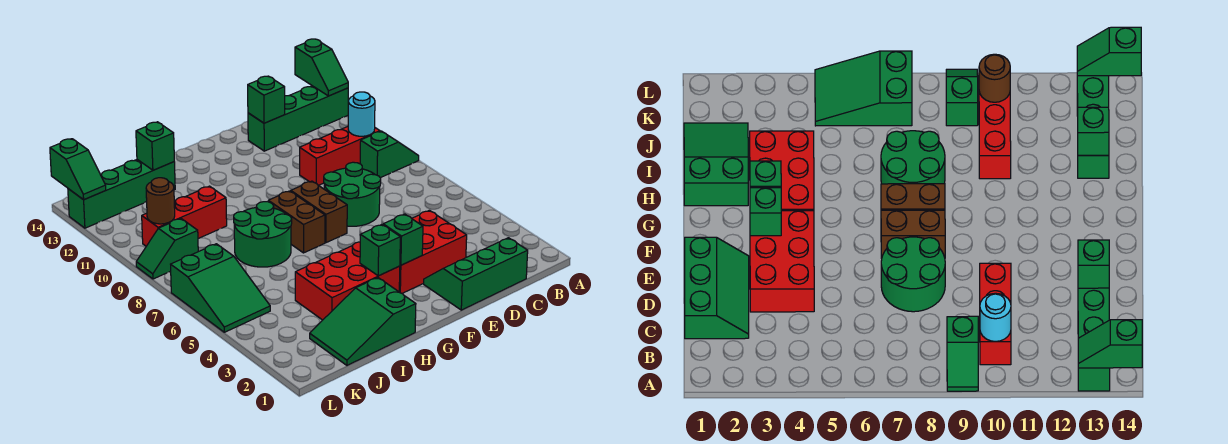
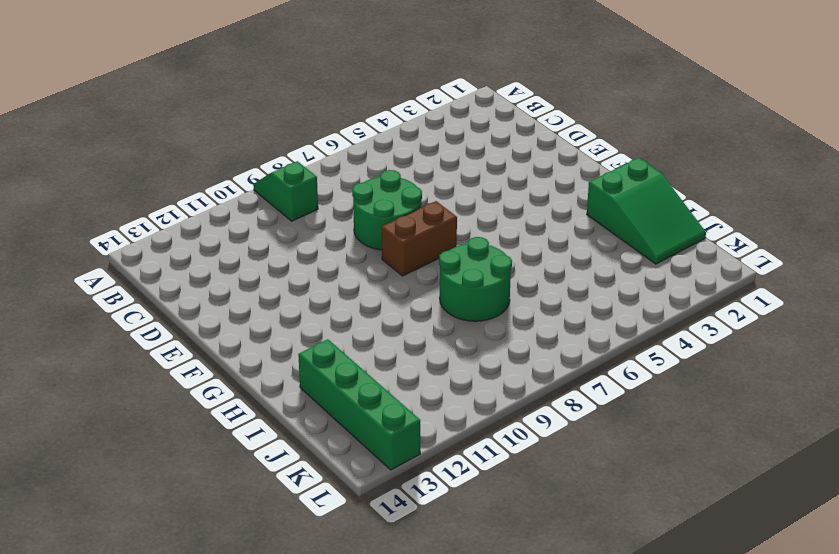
none -> green 1x4 brick [248,86,348,151]
none -> red 1x3 brick [300,127,380,185]
none -> green 2x3 slope [424,238,528,310]

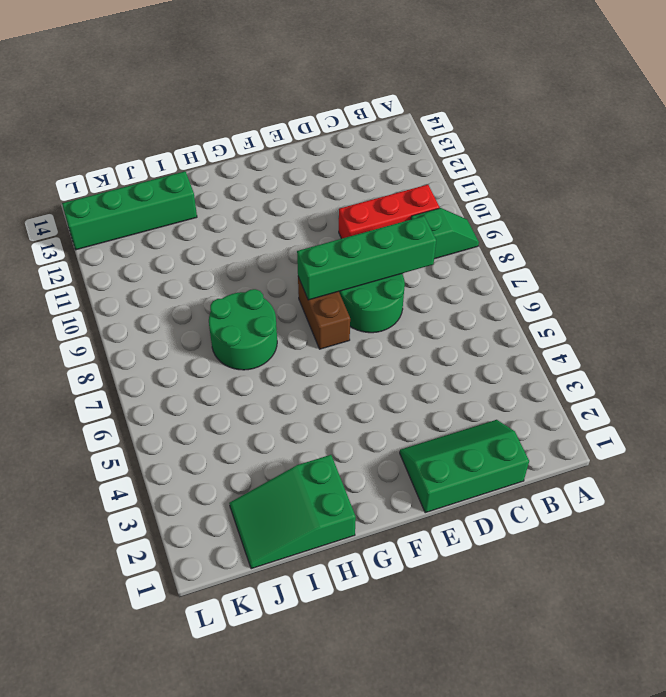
green 1x4 brick [297,216,436,300] -> green 1x4 brick moved to [248,86,348,151]
none -> red 2x3 brick [399,210,467,294]
none -> red 2x3 brick [295,242,400,320]
none -> brown 1x2 brick [268,191,325,253]

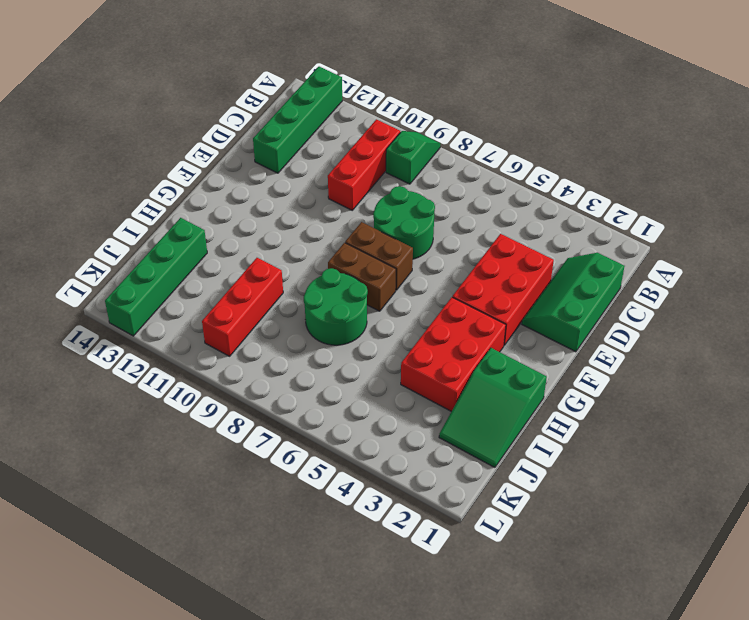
none -> green 2x3 slope [170,244,270,332]
none -> green 1x2 slope [136,219,198,279]
none -> green 1x2 slope [295,39,348,96]

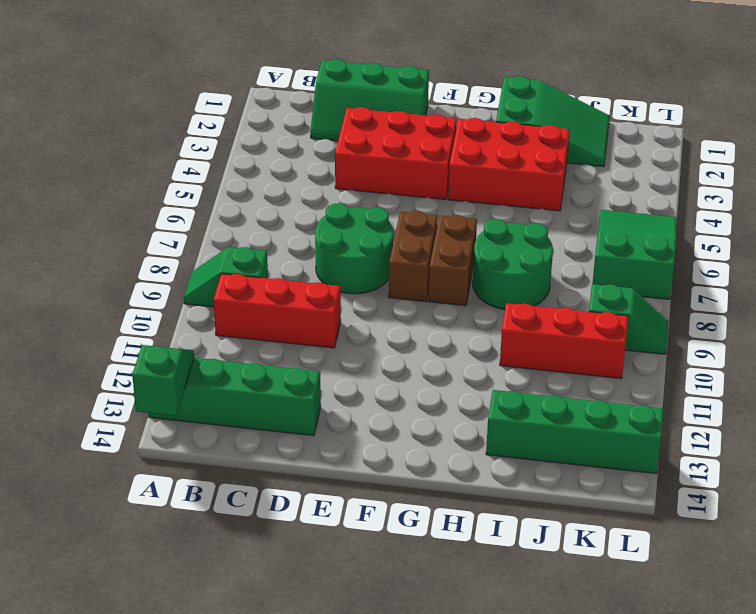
none -> cyan 1x1 round brick [348,92,375,136]
none -> green 1x1 brick [248,76,285,123]
none -> green 1x1 brick [383,214,423,265]

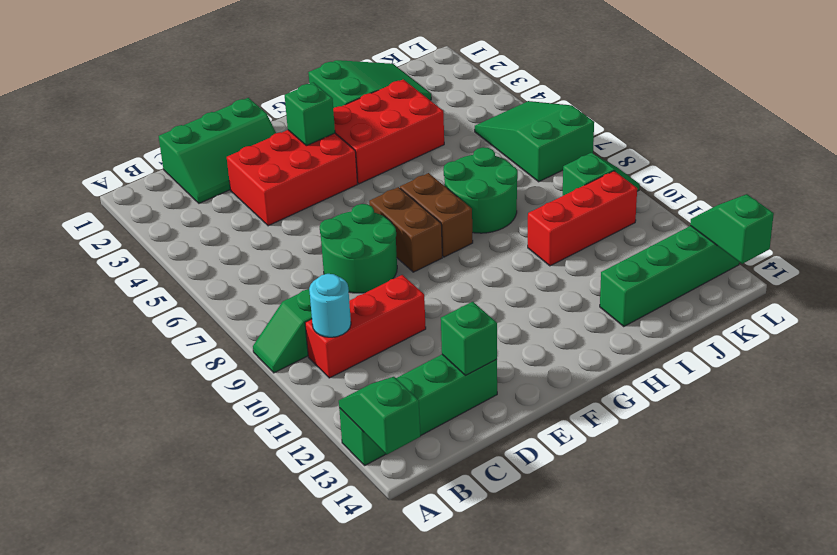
none -> green 1x1 brick [360,225,400,276]
none -> green 1x1 brick [136,122,174,170]
none -> brown 1x1 round brick [146,178,175,224]

